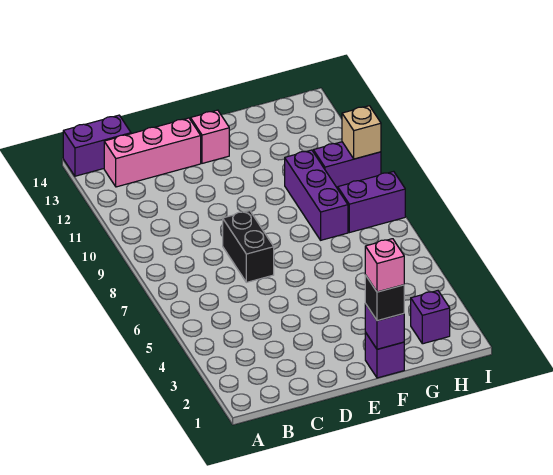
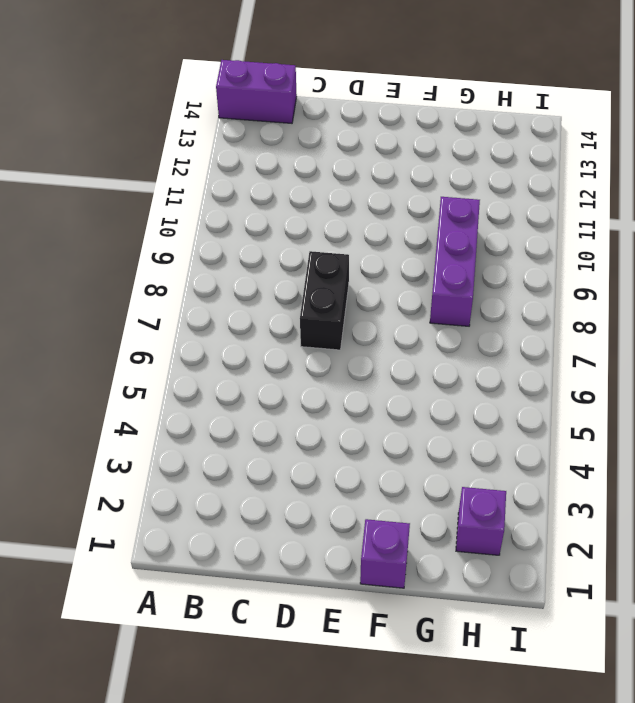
none -> pink 1x3 brick [104,118,201,187]
none -> pink 1x1 brick [191,110,229,163]
none -> purple 1x2 brick [338,171,405,233]

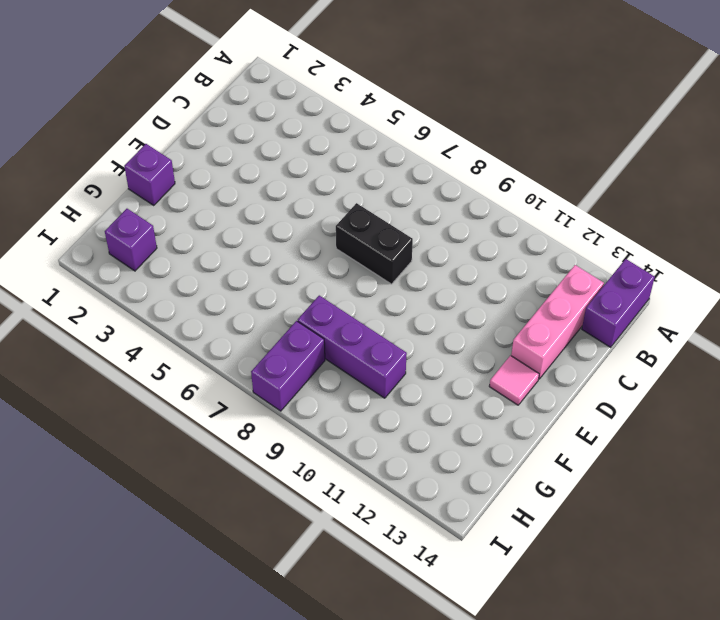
pink 1x1 tile [489,356,539,405] -> pink 1x1 brick [191,110,229,163]
none -> purple 1x2 brick [313,142,381,189]
none -> purple 1x1 brick [365,304,404,349]
none -> tan 1x1 brick [342,106,381,159]

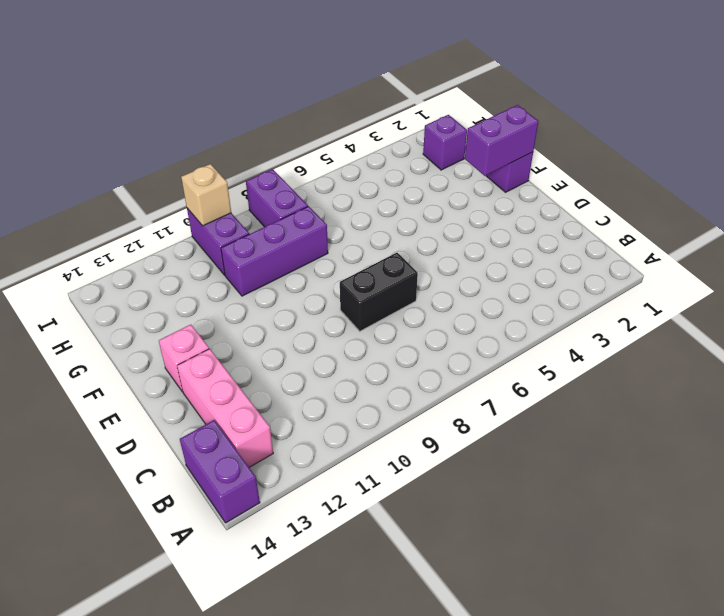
purple 1x2 brick [465,105,538,176] -> purple 1x1 brick [365,304,404,349]
none -> black 1x1 brick [365,275,404,321]
none -> pink 1x1 brick [365,239,404,292]

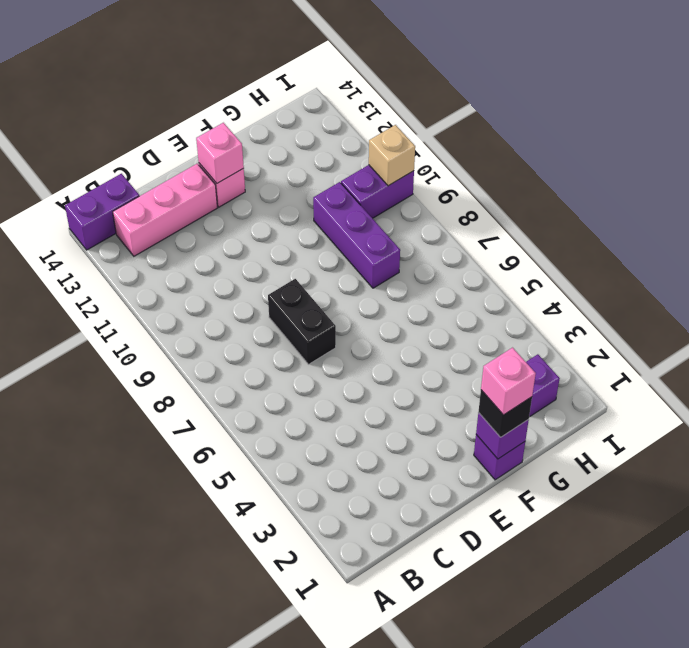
pink 1x1 brick [196,123,244,183] -> none
none -> purple 1x2 brick [338,171,405,233]

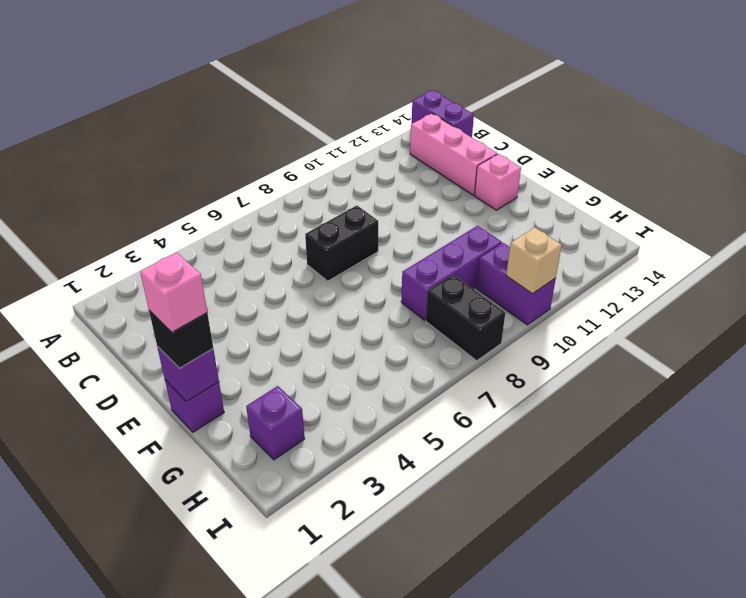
black 1x2 brick [426,275,505,361] -> purple 1x2 brick [338,171,405,233]

